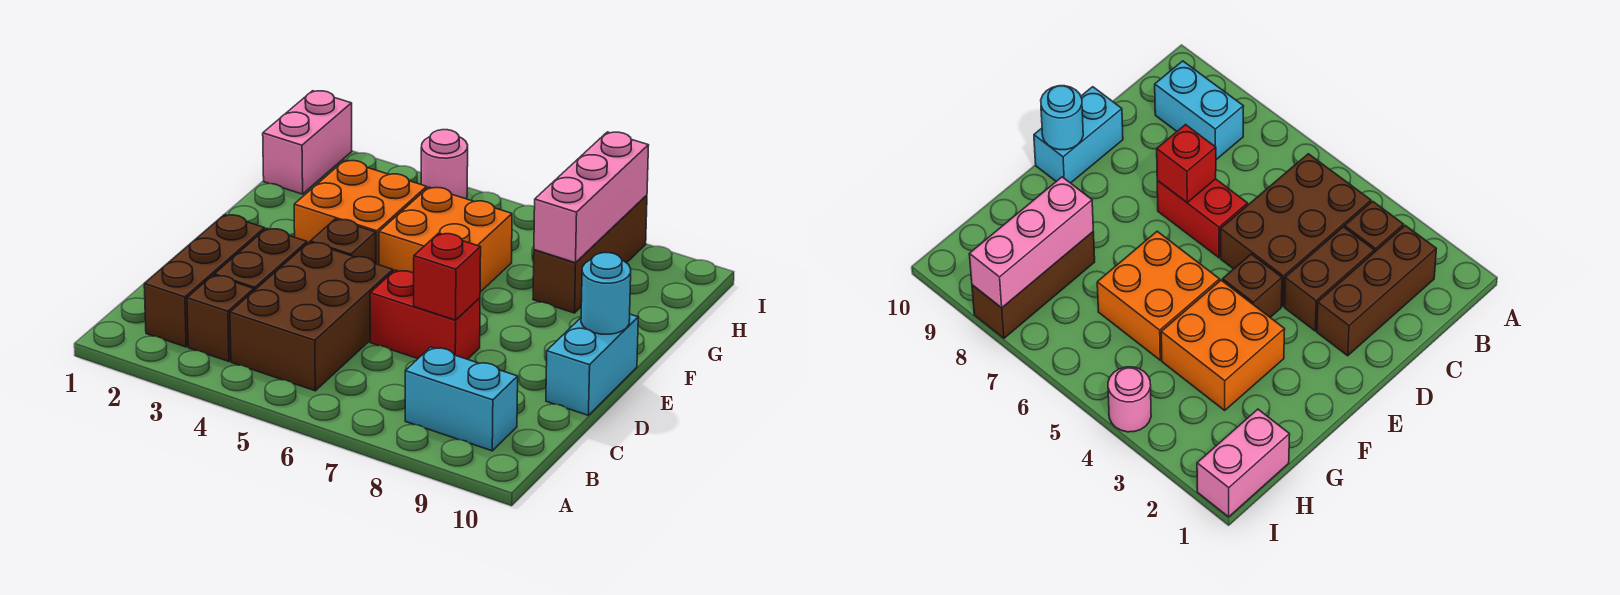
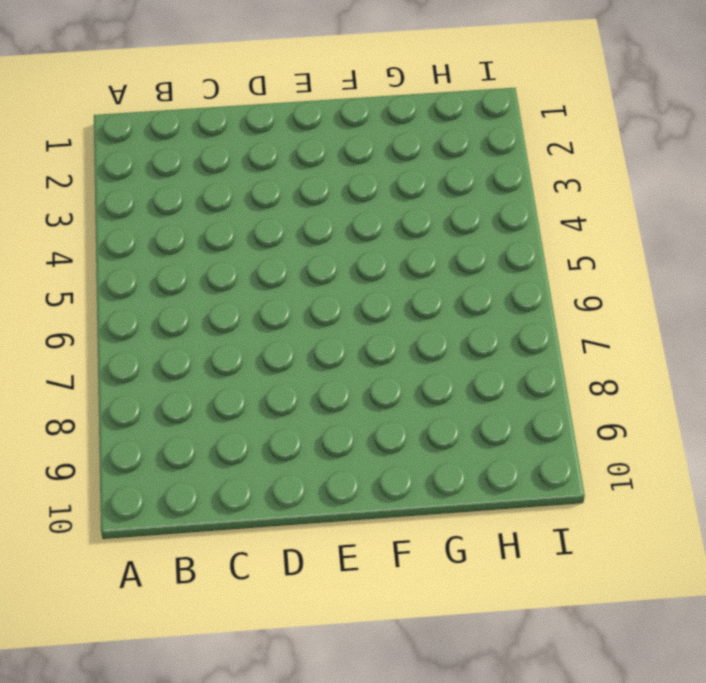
none -> brown 1x3 brick [144,215,265,347]
none -> brown 1x1 brick [187,275,254,362]
none -> brown 2x3 brick [230,242,393,391]

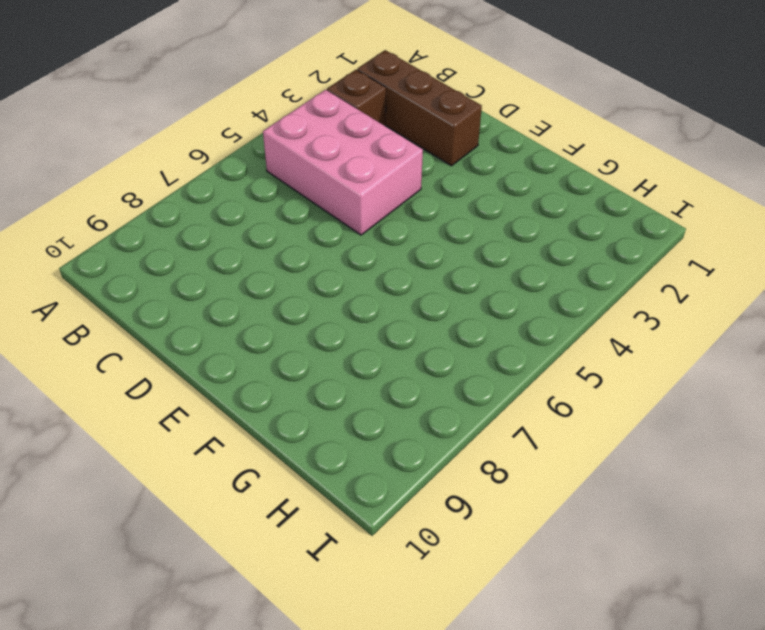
pink 2x3 brick [263,90,423,235] -> brown 2x3 brick [230,242,393,391]
none -> cyan 1x2 brick [405,347,518,451]
none -> brown 1x2 brick [214,228,307,290]
none -> red 1x2 brick [370,270,480,359]

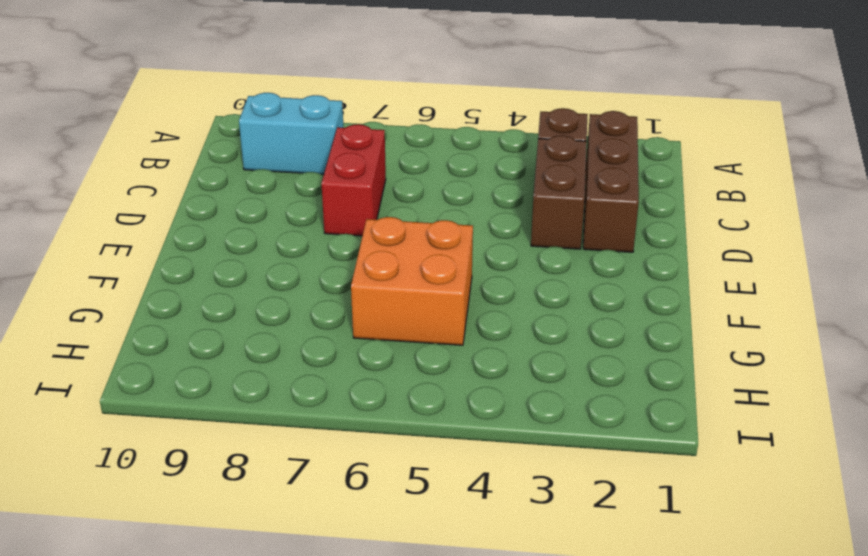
red 1x2 brick [321,124,386,236] -> red 1x2 brick turned to [370,270,480,359]
none -> brown 2x3 brick [230,242,393,391]
none -> cyan 1x2 brick [546,314,638,415]
none -> brown 1x1 brick [310,219,376,264]

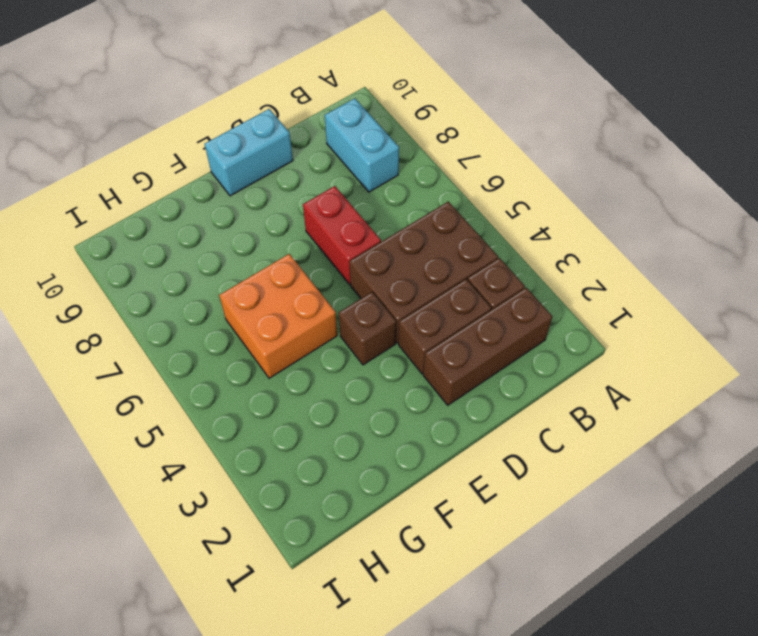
none -> orange 2x2 brick [294,160,427,265]
none -> brown 1x3 brick [533,195,647,313]
none -> pink 1x2 brick [263,91,352,194]

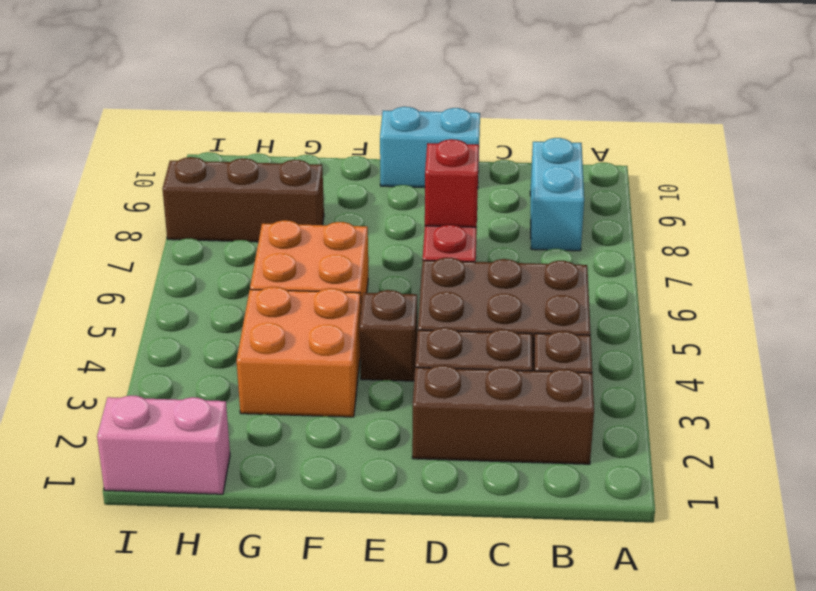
none -> pink 1x1 round brick [421,130,468,199]
none -> cyan 1x1 round brick [581,253,631,334]
none -> pink 1x3 brick [534,132,649,263]

